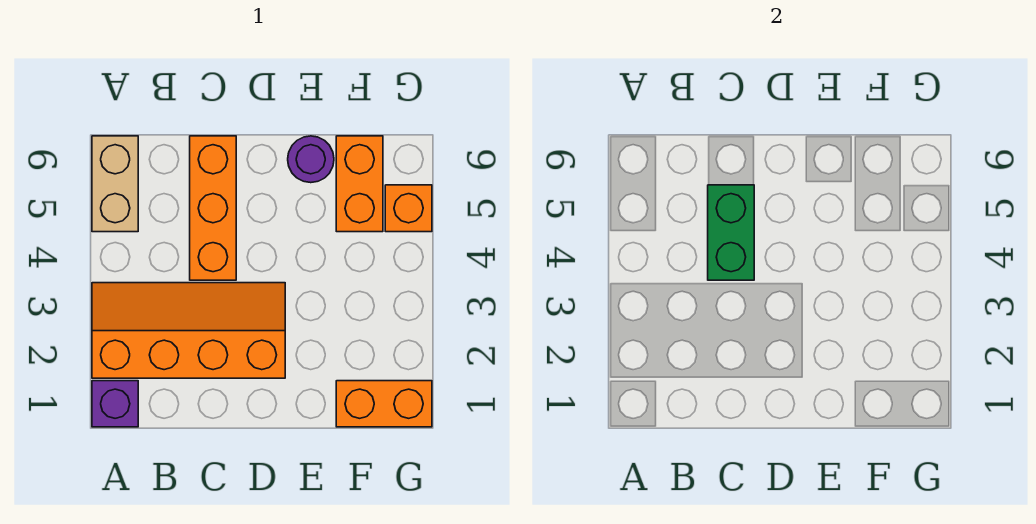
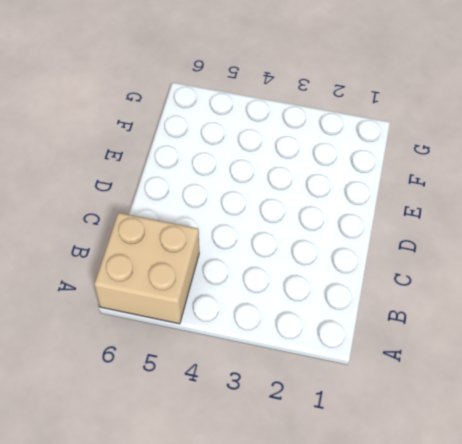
tan 2x2 brick [94,213,199,324] -> tan 1x2 brick [92,136,138,232]
none -> purple 1x1 brick [92,381,138,427]
none -> orange 2x4 slope [92,283,285,378]

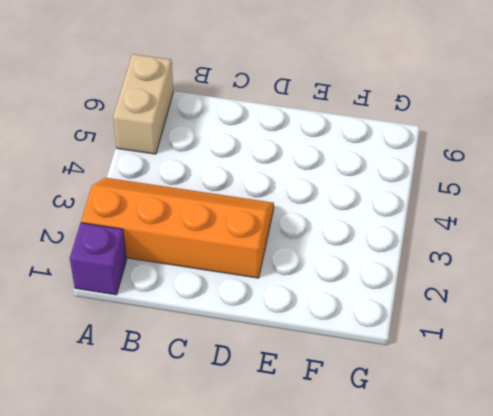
none -> orange 1x3 brick [190,136,236,280]
none -> purple 1x1 round brick [288,136,334,183]

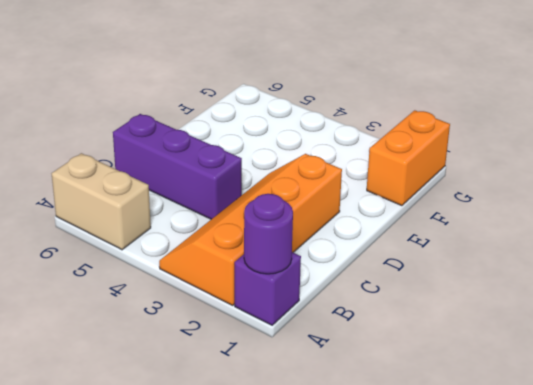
purple 1x1 round brick [244,194,293,274] -> purple 1x1 round brick moved to [288,136,334,183]
purple 1x3 brick [113,114,242,219] -> orange 1x3 brick [190,136,236,280]
none -> orange 1x2 brick [336,136,383,232]
none -> orange 1x1 brick [385,185,432,232]

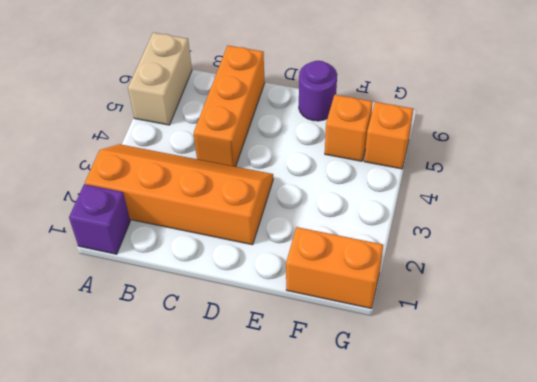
orange 1x1 brick [325,95,373,161] -> orange 1x2 brick [336,136,383,232]
none -> green 1x2 brick [708,185,754,280]

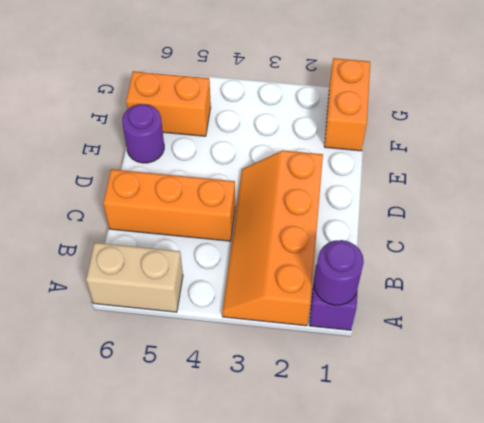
purple 1x1 round brick [314,240,364,305] -> none
none -> orange 1x1 brick [385,185,432,232]
none -> green 1x2 brick [708,185,754,280]

